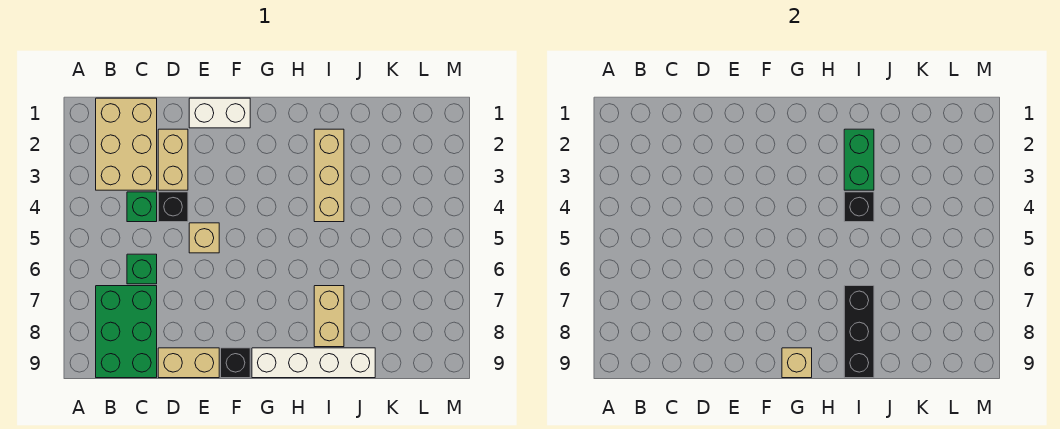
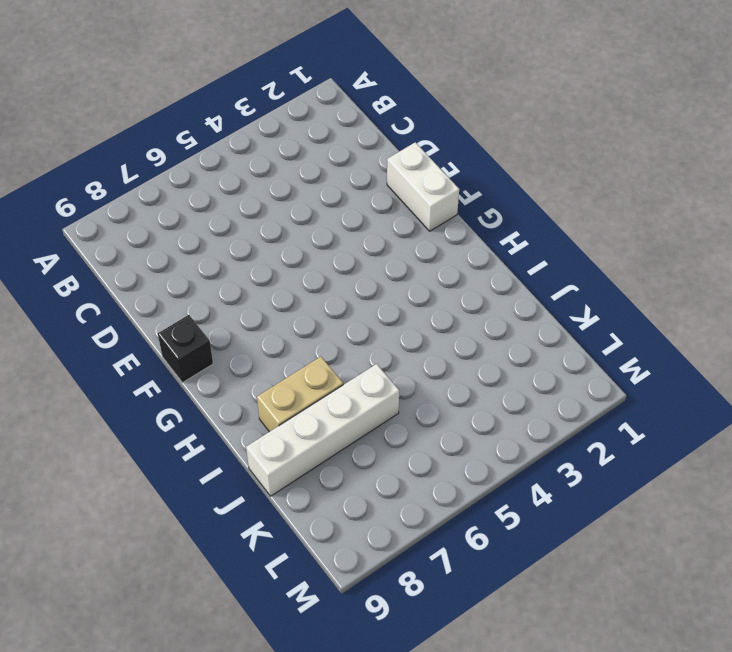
white 1x4 brick [246,364,399,496] -> white 1x4 brick turned to [252,348,375,378]
none -> tan 2x3 brick [96,98,157,190]
none -> green 2x3 brick [96,286,157,378]
none -> green 1x1 brick [127,192,157,222]

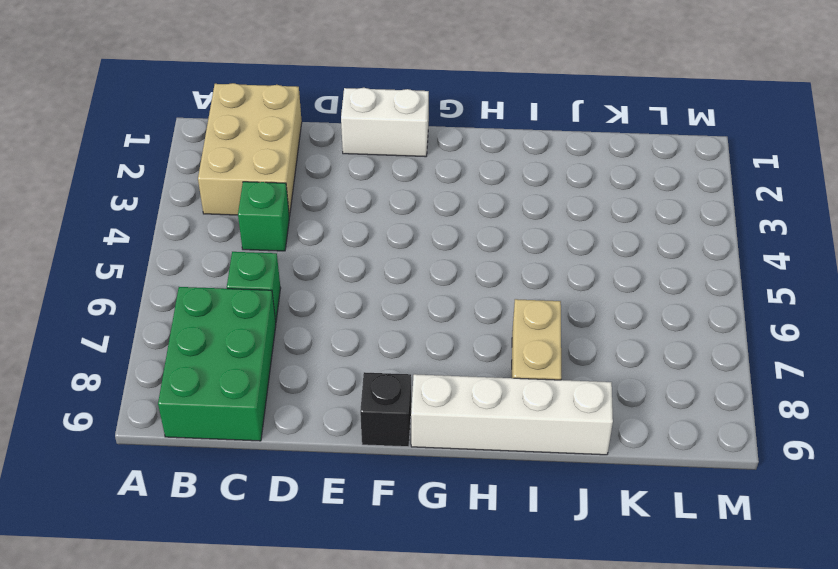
none -> tan 1x2 brick [158,129,188,190]
none -> black 1x1 brick [158,192,188,222]
none -> tan 1x2 brick [158,348,219,378]

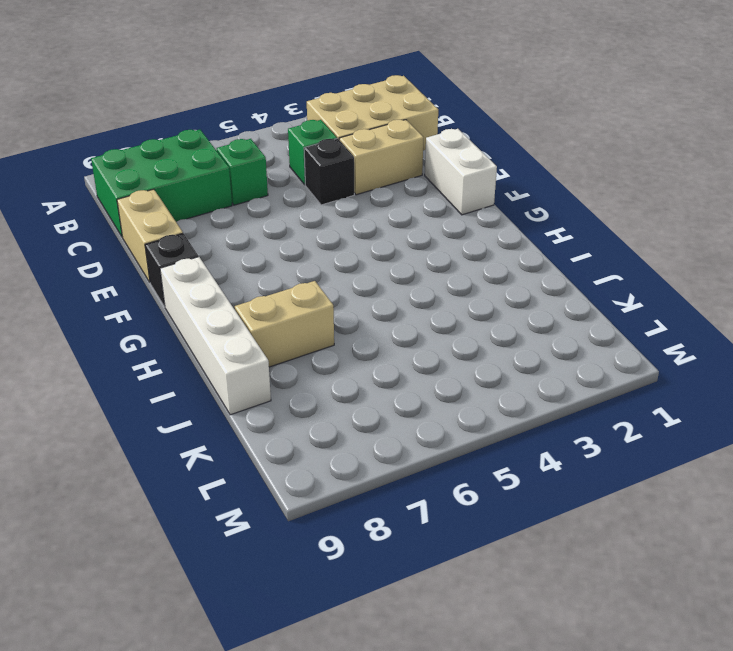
none -> tan 1x1 brick [189,223,219,253]
none -> tan 1x3 brick [314,129,344,222]
none -> tan 1x1 brick [782,348,812,378]

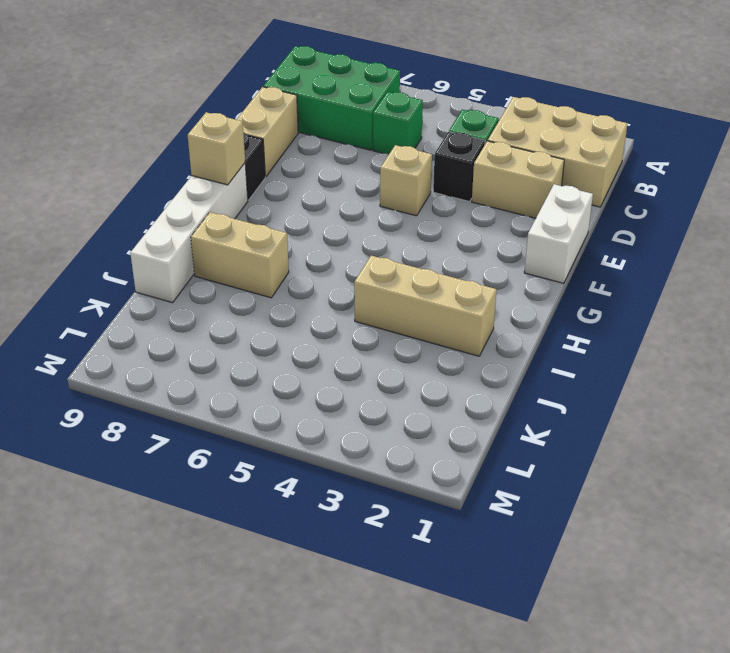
none -> green 1x2 brick [844,129,874,190]
none -> black 1x1 brick [844,192,874,222]
none -> black 1x3 brick [844,286,874,378]

